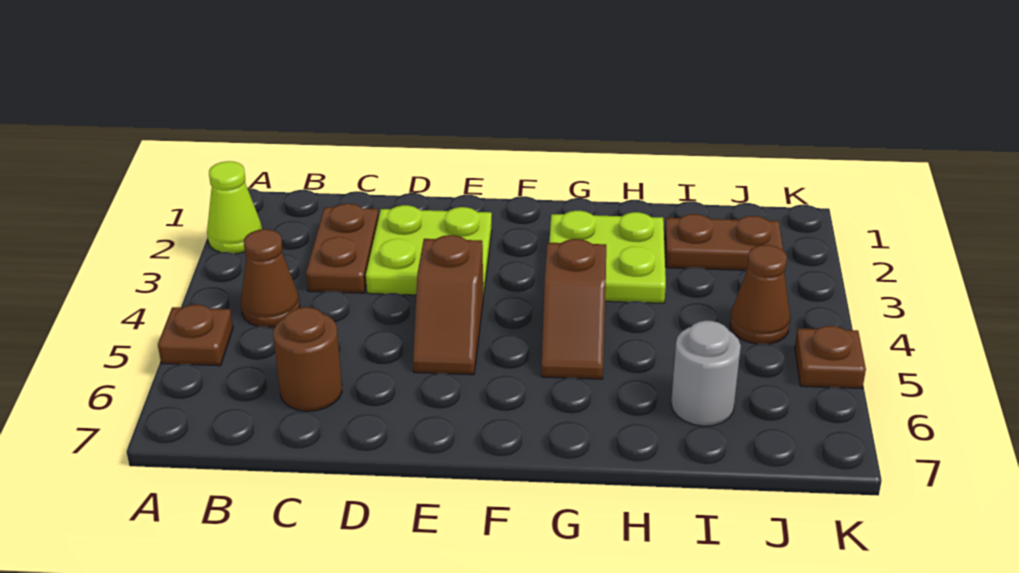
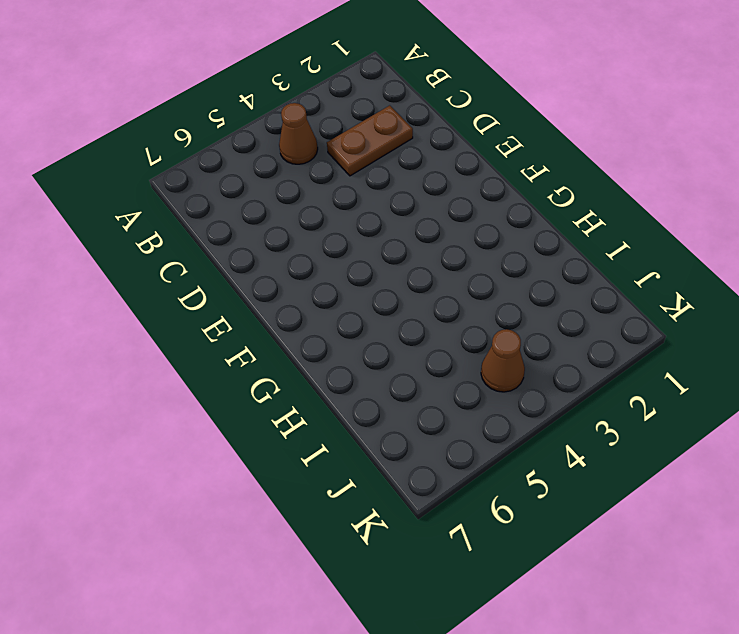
none -> lime 1x1 cone [207,161,262,254]
none -> brown 1x1 plate [158,304,233,366]
none -> brown 1x1 round brick [273,307,342,411]

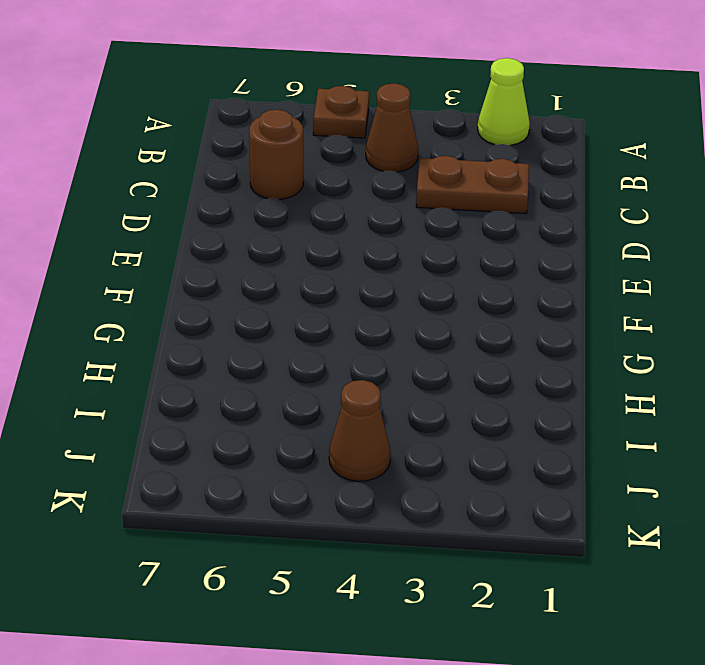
none -> lime 2x2 plate [366,205,492,297]
none -> brown 1x2 slope [413,235,483,375]
none -> lime 2x2 plate [549,211,666,303]

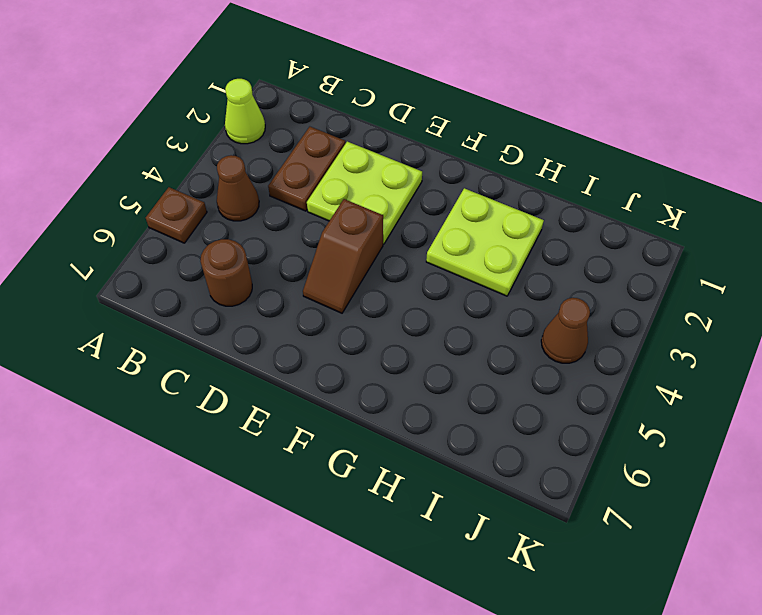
none -> brown 1x2 slope [541,239,606,379]
none -> brown 1x2 plate [665,214,783,270]
none -> grey 1x1 round brick [671,321,741,426]

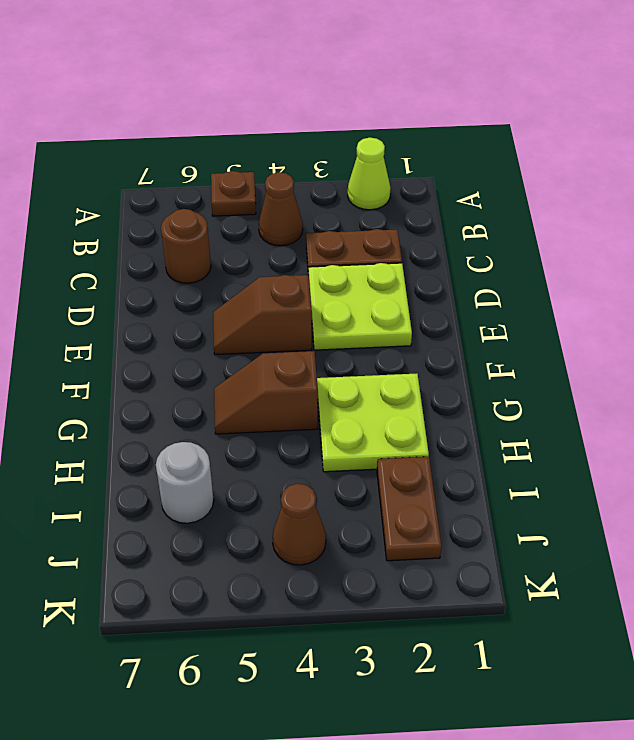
none -> brown 1x1 plate [795,326,866,389]

